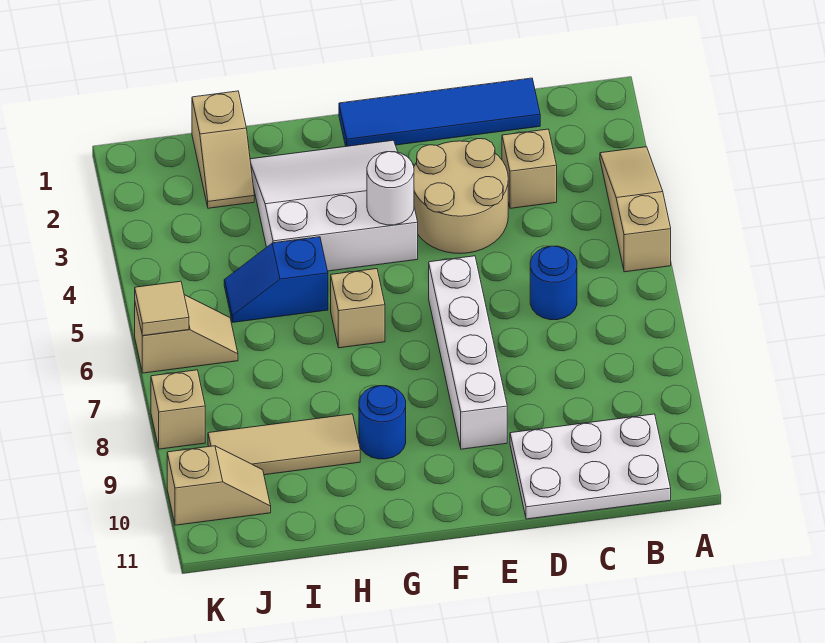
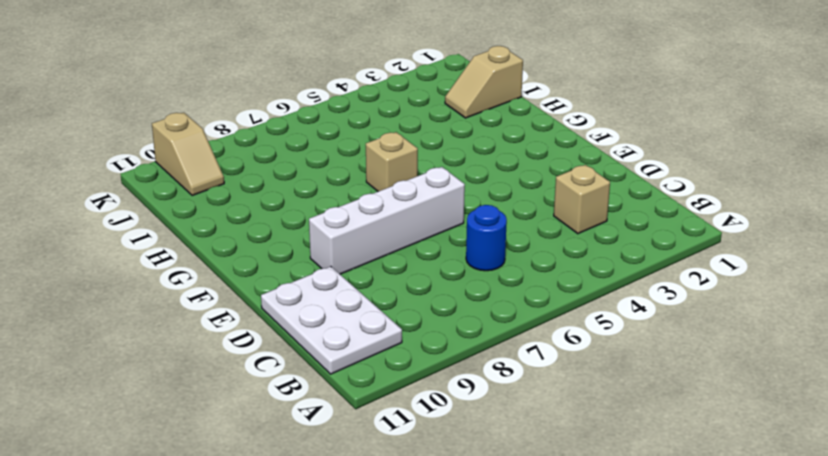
none -> tan 1x3 slope [600,147,671,272]
none -> blue 1x4 tile [339,78,540,146]
none -> tan 2x2 round brick [414,139,508,254]

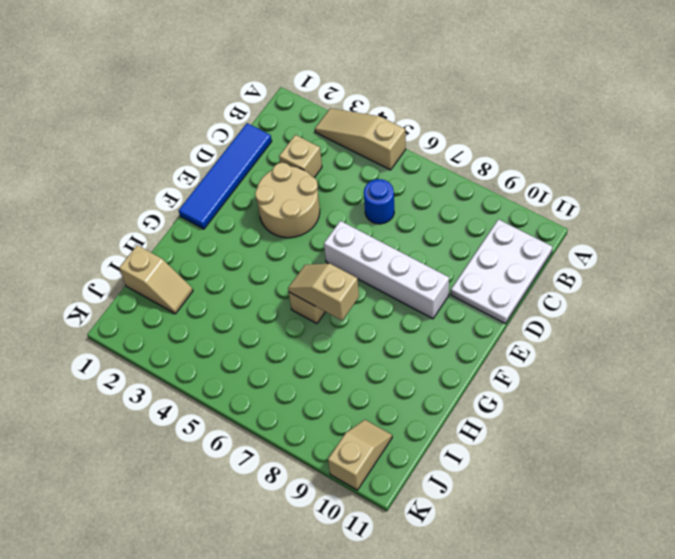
tan 1x2 slope [288,263,359,320] -> tan 1x2 slope turned to [135,295,238,373]
none -> white 3x3 slope [250,140,418,271]
none -> blue 1x1 round brick [359,386,406,459]
none -> blue 1x2 slope [224,237,328,322]

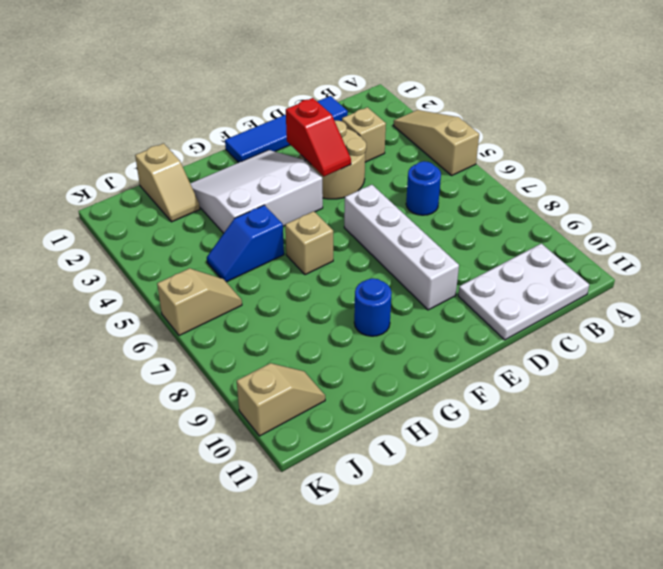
red 1x2 slope [286,98,351,176] -> none
none -> tan 1x3 tile [208,414,360,475]
none -> tan 1x1 brick [151,370,205,449]
none -> white 1x1 round brick [367,152,414,225]

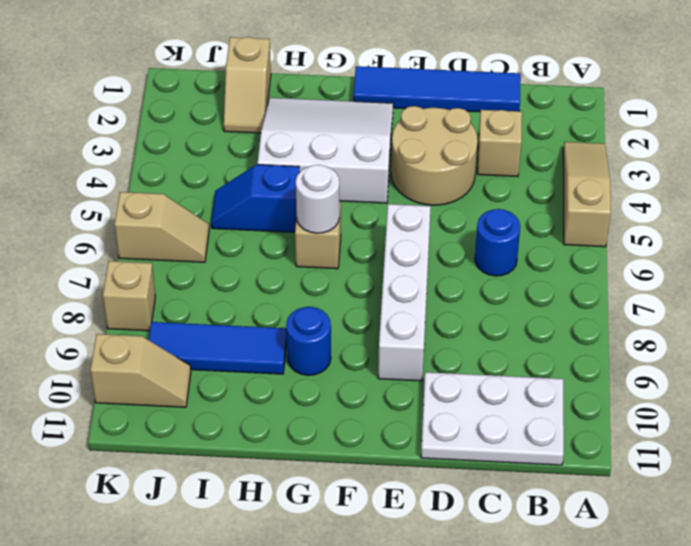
white 1x1 round brick [296,165,340,233] -> white 1x1 round brick moved to [367,152,414,225]
blue 1x3 tile [149,322,287,374] -> tan 1x3 tile [208,414,360,475]
none -> tan 1x1 tile [135,281,189,336]

